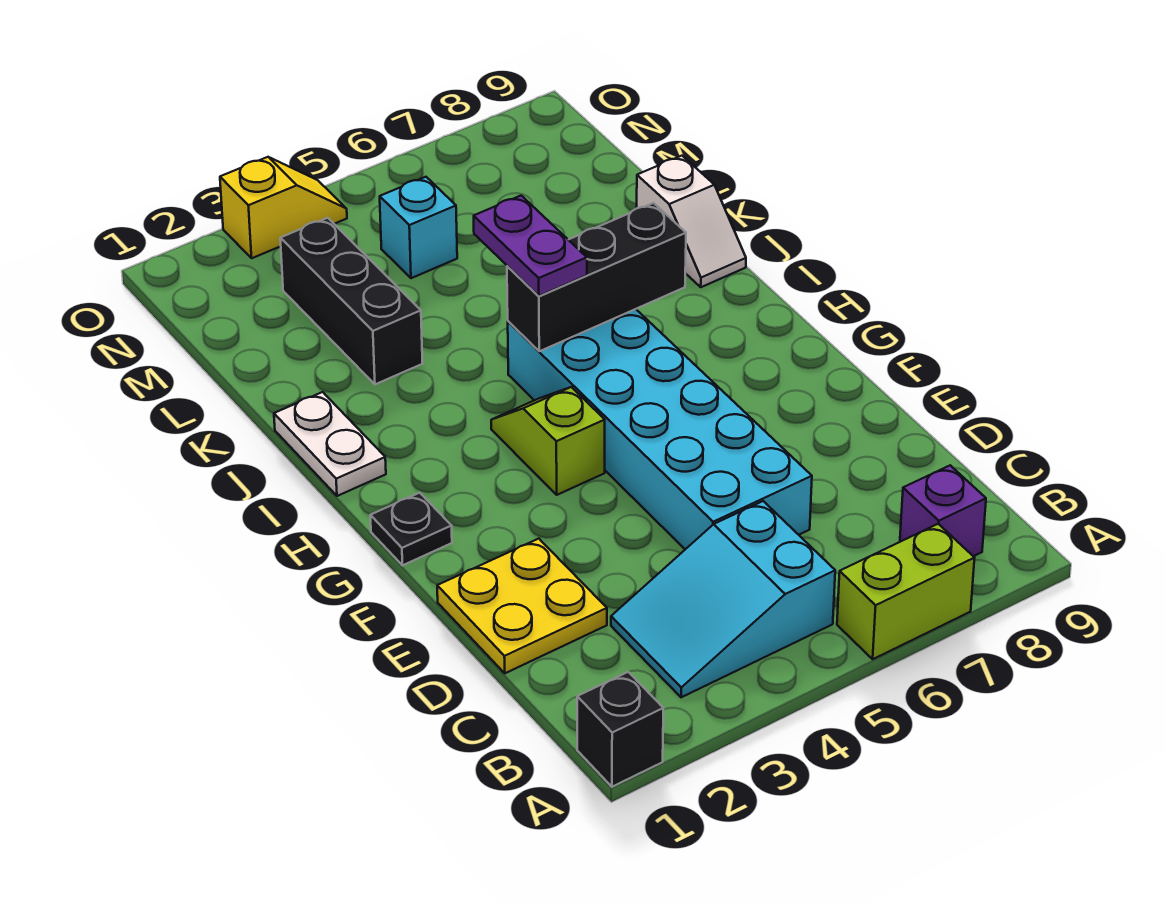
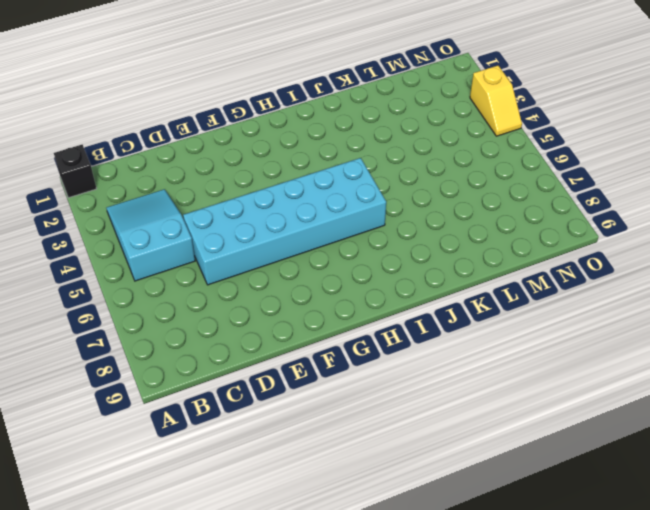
none -> lime 1x2 brick [837,524,975,659]
none -> purple 1x1 brick [900,465,986,556]
none -> yellow 2x2 plate [437,539,607,673]

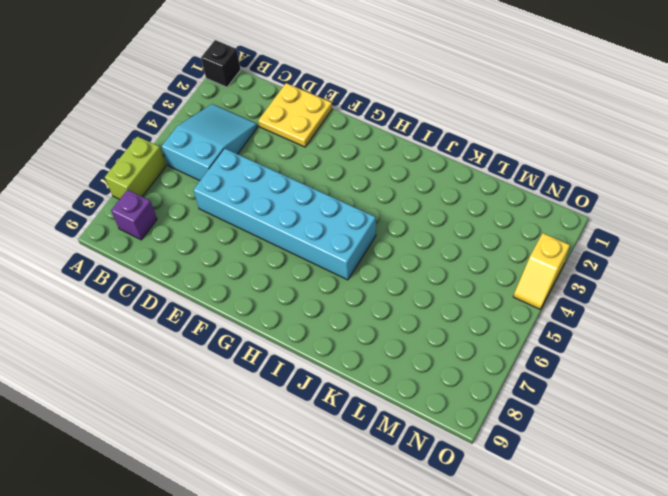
none -> black 1x1 plate [370,493,452,565]
none -> lime 1x2 slope [491,387,605,495]
none -> white 1x2 plate [274,392,386,496]

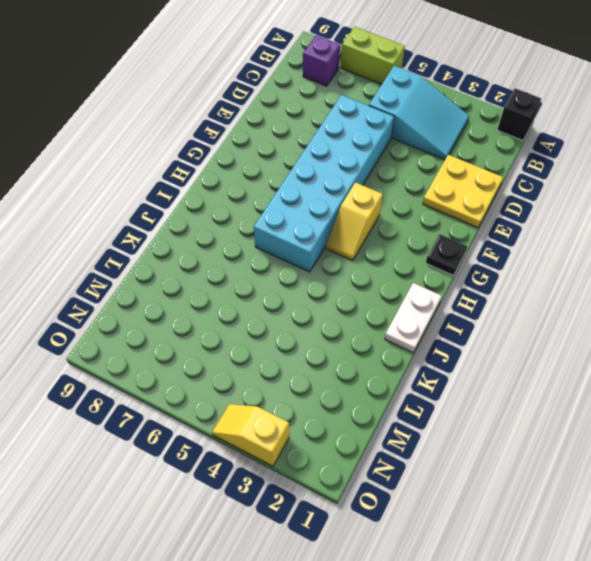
yellow 1x2 slope [326,182,383,261] -> lime 1x2 slope [491,387,605,495]
none -> white 1x2 slope [637,156,746,287]
none -> black 1x3 brick [280,218,423,384]
none -> cyan 1x1 brick [380,177,457,278]

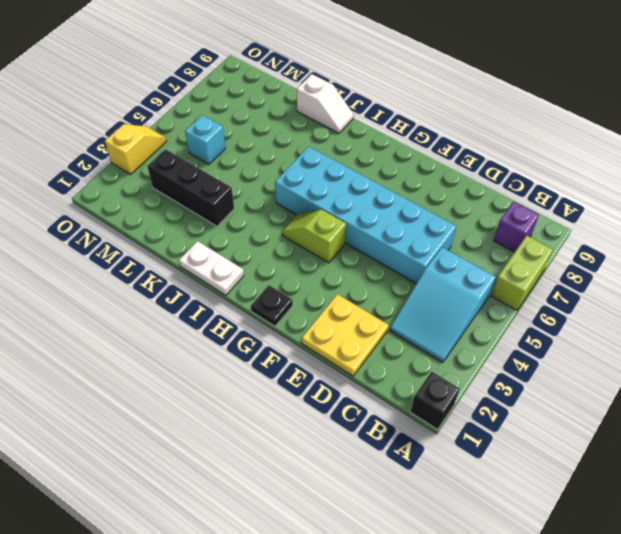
none -> black 1x3 brick [507,203,686,351]
none -> purple 1x2 plate [474,196,587,296]

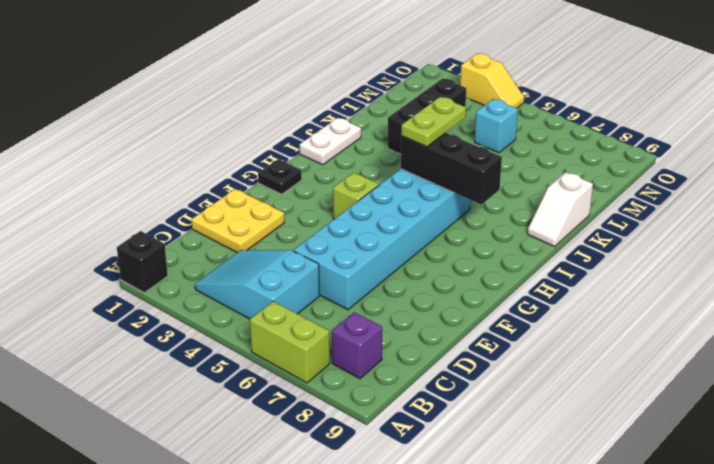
lime 1x2 plate [401,97,466,147] -> purple 1x2 plate [474,196,587,296]

